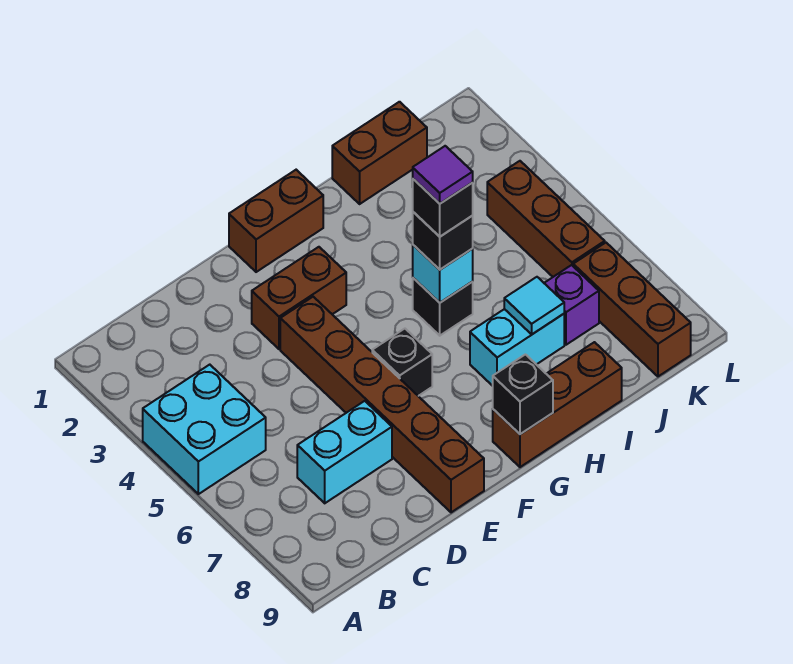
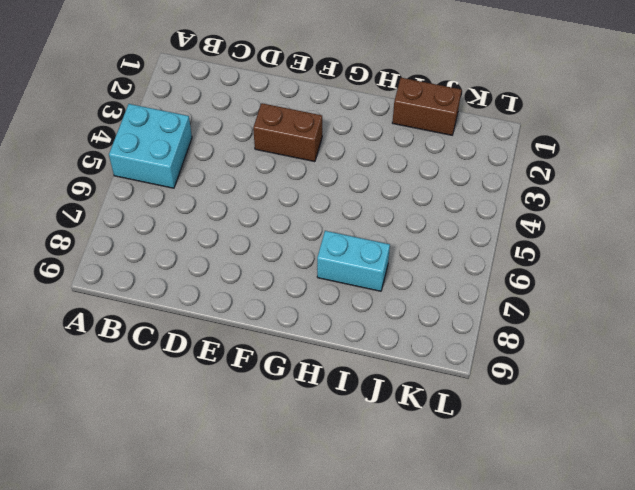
none -> cyan 1x2 brick [297,401,392,503]
none -> brown 1x6 brick [280,297,484,512]
none -> brown 1x2 brick [229,170,323,272]

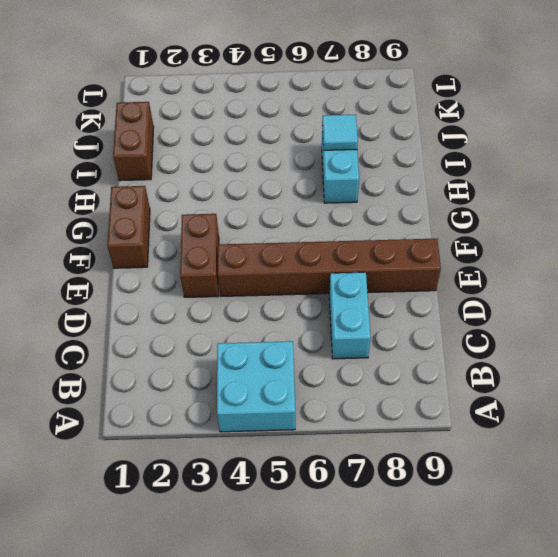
none -> black 1x1 brick [372,329,432,396]
none -> brown 1x3 brick [493,342,622,467]
none -> black 1x1 brick [413,278,473,336]

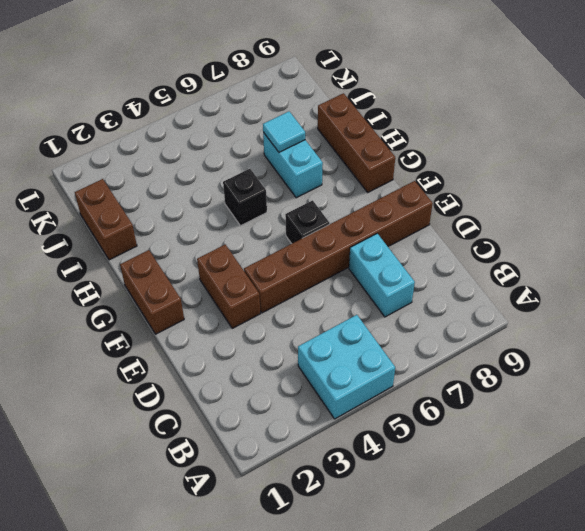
none -> purple 1x1 brick [544,265,599,345]
none -> brown 1x3 brick [487,161,605,277]
none -> brown 1x3 brick [573,243,691,376]

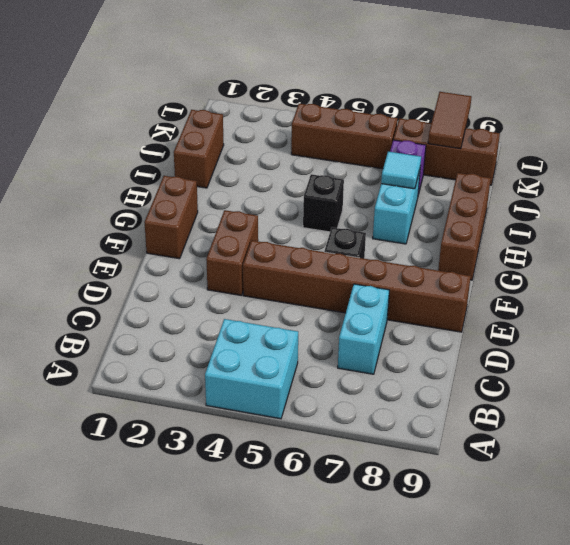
brown 1x2 tile [428,92,471,149] -> none
none -> black 1x1 brick [493,355,553,434]
none -> cyan 1x1 brick [413,245,473,303]
none -> black 1x1 brick [413,212,473,270]

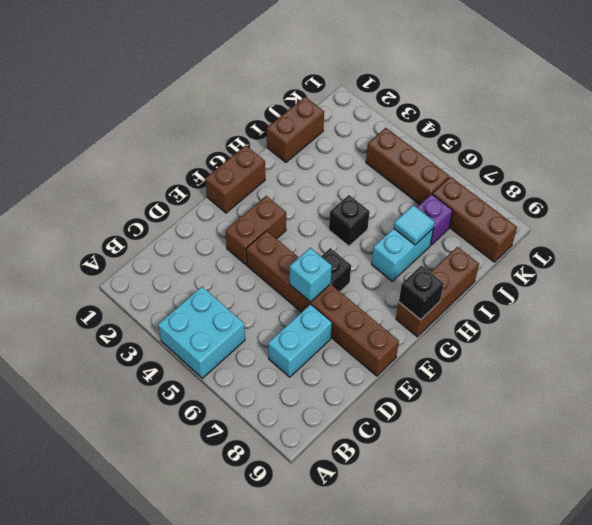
cyan 1x1 brick [290,248,332,302] -> cyan 1x1 brick moved to [413,245,473,303]
none -> black 1x1 brick [413,212,473,270]
none -> black 1x1 brick [413,179,473,237]
none -> purple 1x1 tile [413,146,473,204]

